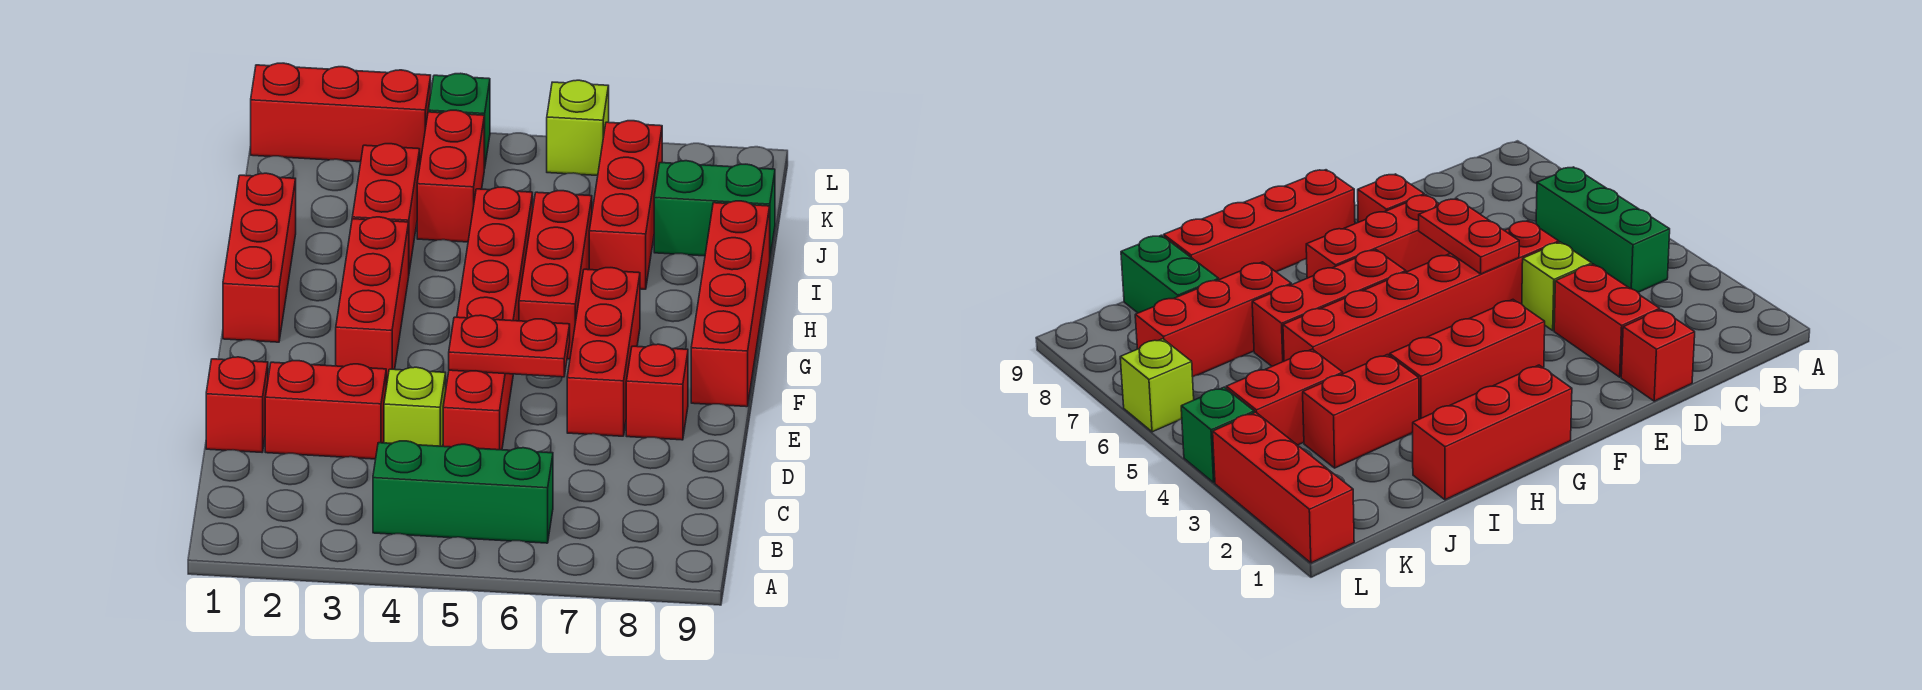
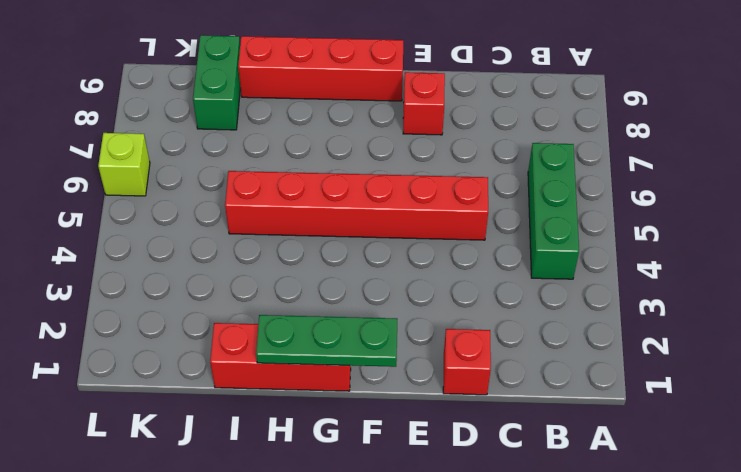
green 1x3 plate [256,315,397,367] -> none
none -> red 1x2 brick [265,361,386,459]
none -> lime 1x1 brick [384,367,446,446]
none -> red 1x3 brick [567,268,640,436]

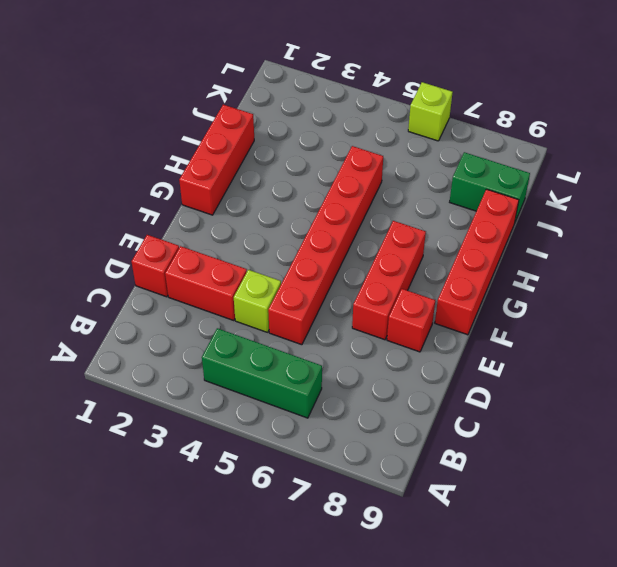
none -> red 1x3 brick [336,217,409,385]
none -> red 1x3 brick [519,191,592,359]
none -> red 1x2 brick [352,144,420,271]

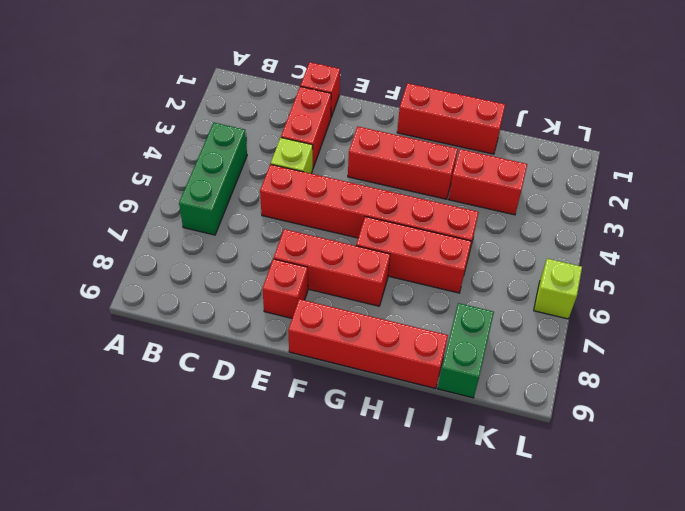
none -> red 1x3 brick [589,121,662,289]
none -> red 1x2 brick [417,110,484,242]
none -> red 1x3 brick [251,63,431,162]

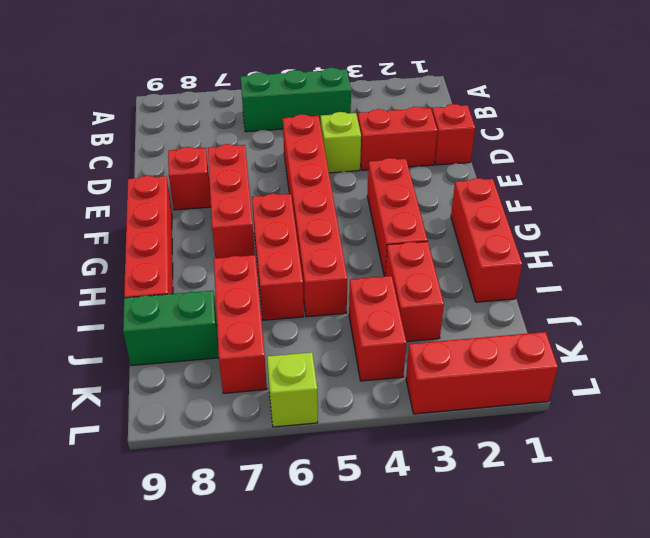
none -> green 1x1 brick [428,73,490,169]
none -> red 1x2 plate [449,315,570,377]

